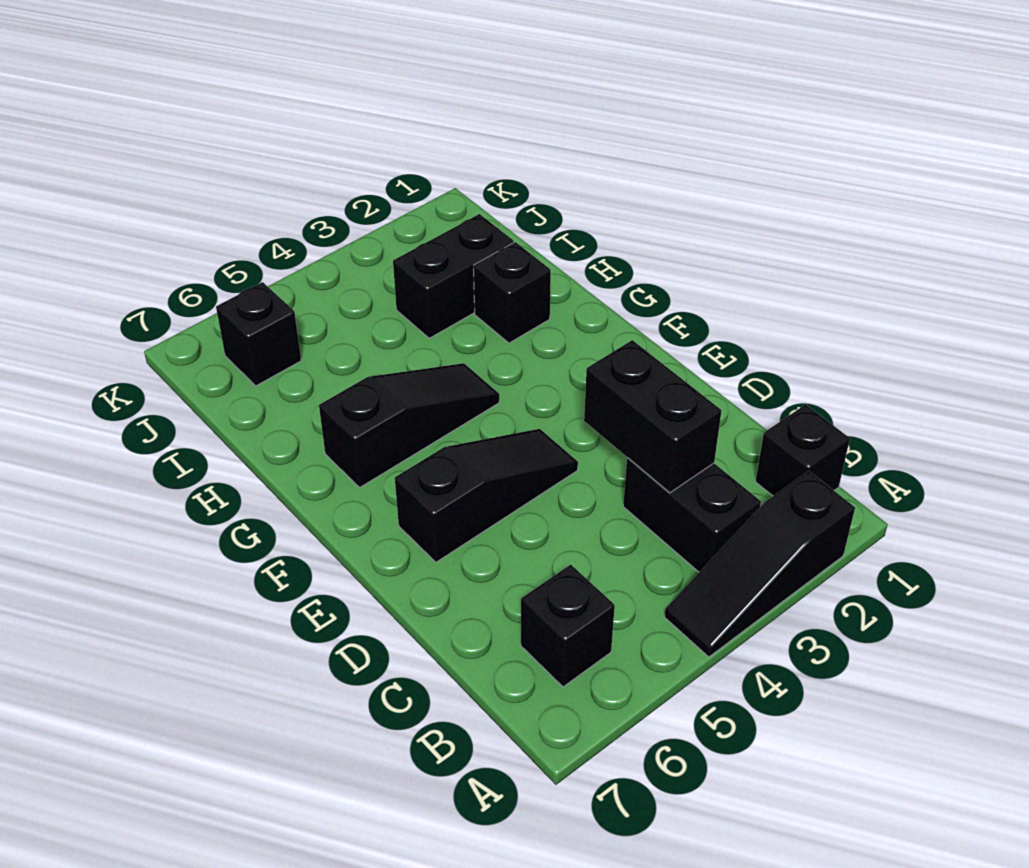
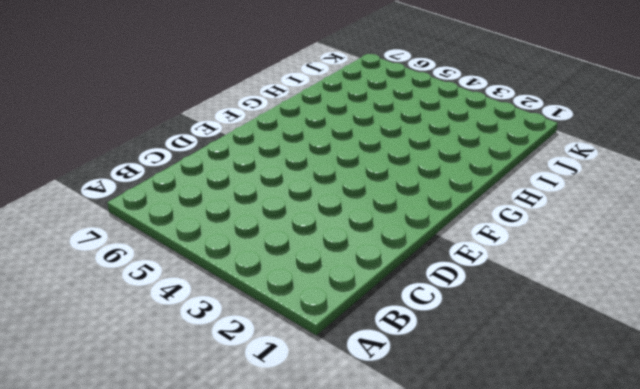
none -> black 1x3 slope [664,471,855,657]
none -> black 1x1 brick [755,405,850,496]

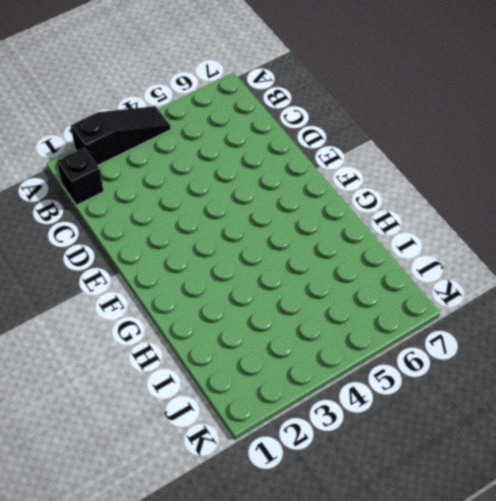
none -> black 1x2 brick [623,458,761,572]
none -> black 1x1 brick [521,565,615,687]

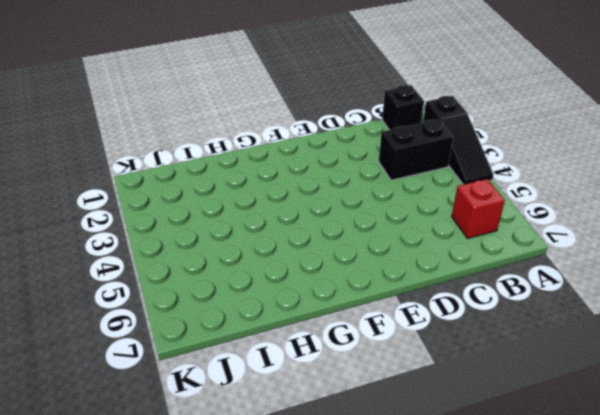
red 1x1 brick [452,179,505,238] -> black 1x1 brick [521,565,615,687]
none -> black 1x3 slope [395,429,578,562]
none -> black 1x3 slope [319,363,499,487]

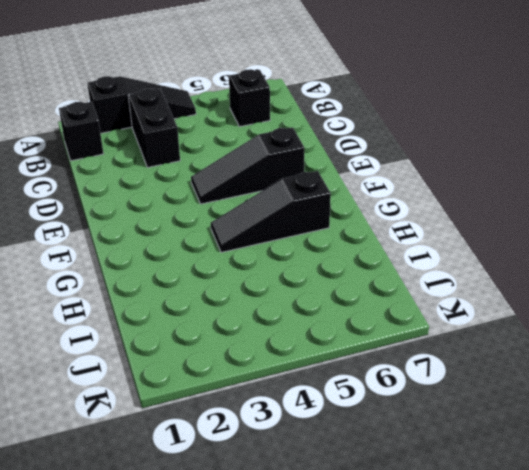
none -> black 1x1 brick [474,242,551,343]
none -> black 1x2 brick [393,214,514,338]

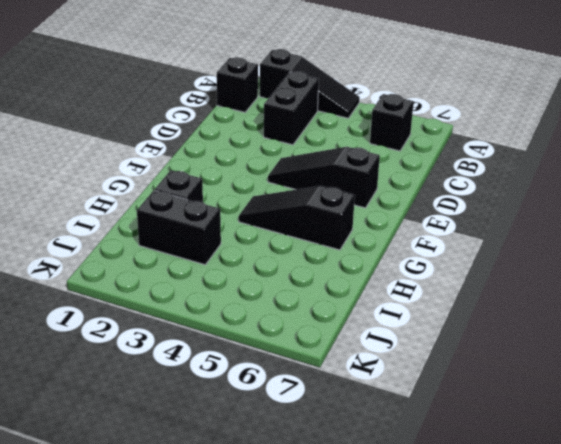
none -> black 1x1 brick [216,282,301,386]
none -> black 1x2 brick [584,340,722,493]

